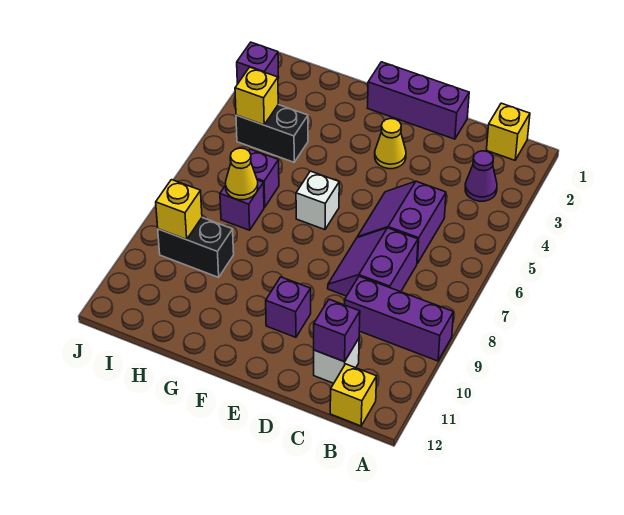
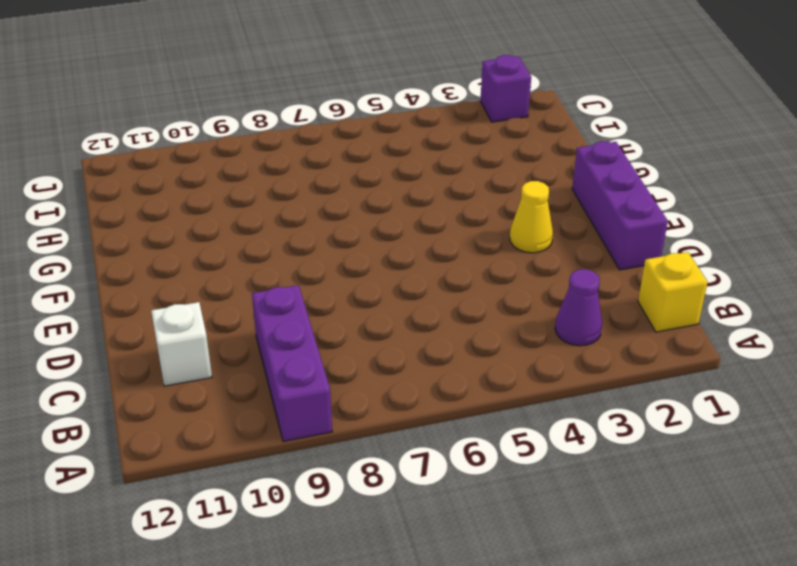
none -> yellow 1x1 brick [330,364,377,426]
none -> purple 2x2 slope [357,181,446,264]
none -> purple 2x2 slope [328,228,418,296]

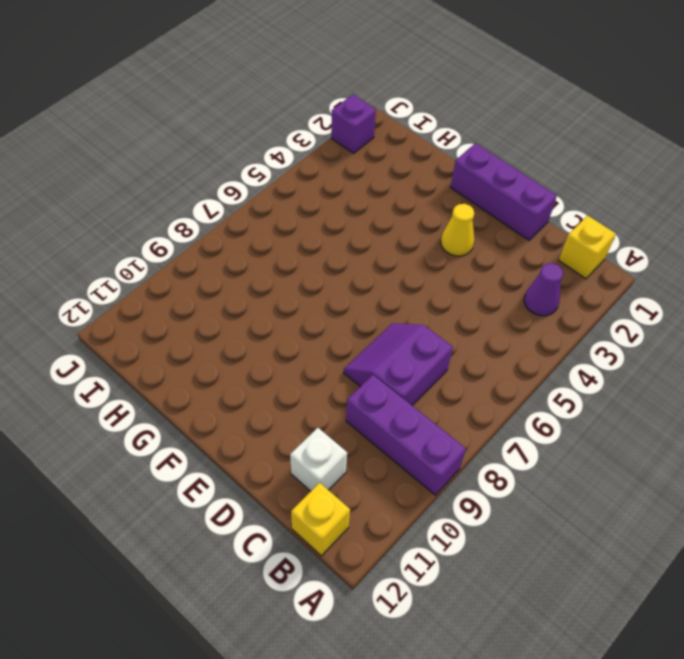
none -> purple 2x2 slope [357,181,446,264]
none -> purple 1x1 brick [266,277,311,337]
none -> white 1x1 brick [296,171,339,230]

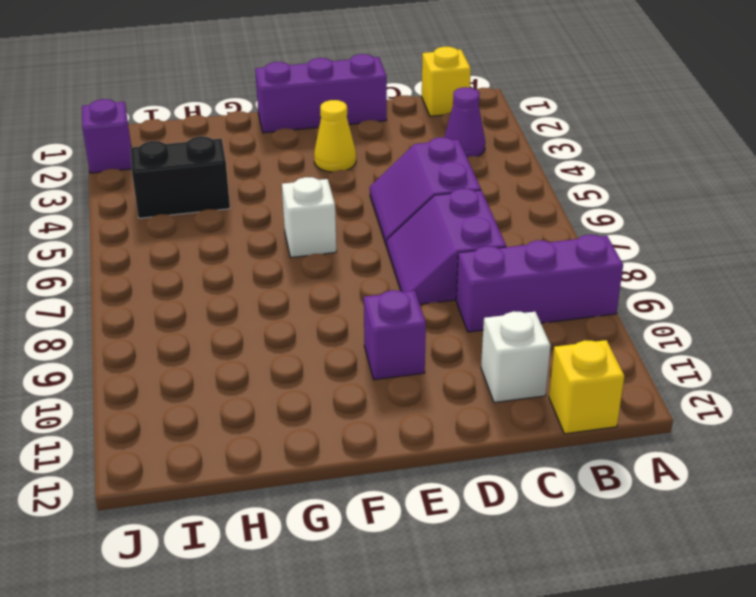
none -> purple 1x1 brick [249,149,279,207]
none -> purple 1x1 brick [220,180,264,230]
none -> black 1x2 brick [158,218,234,277]

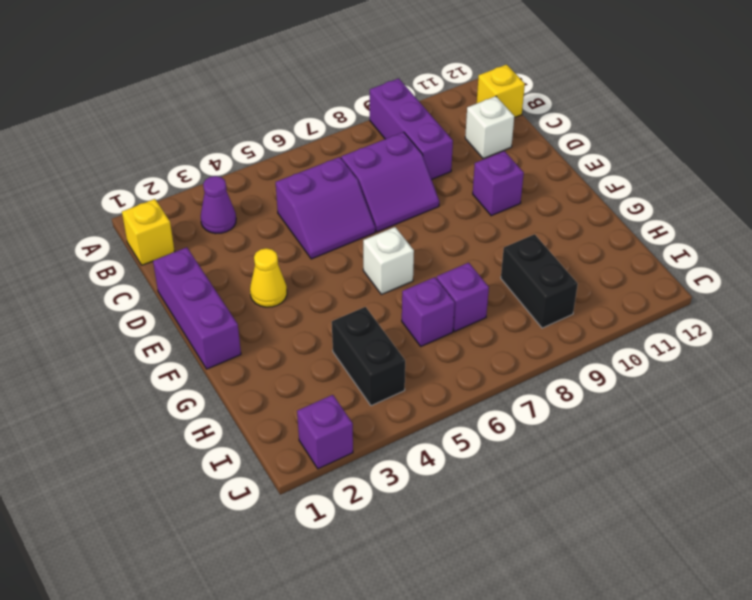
none -> purple 1x1 brick [314,299,360,362]
none -> yellow 1x1 cone [226,148,258,200]
none -> yellow 1x1 brick [235,67,278,125]

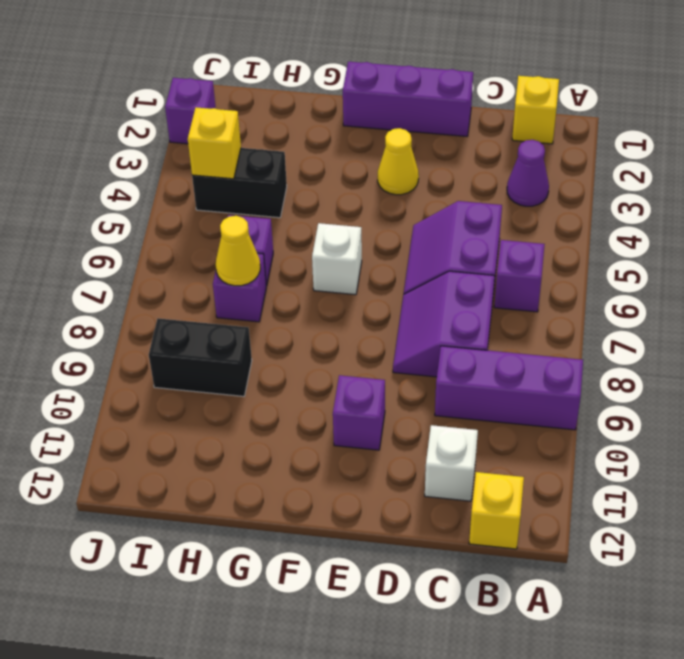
purple 1x1 brick [494,240,545,312] -> purple 1x1 brick moved to [314,299,360,362]
none -> yellow 1x1 brick [156,180,202,240]

